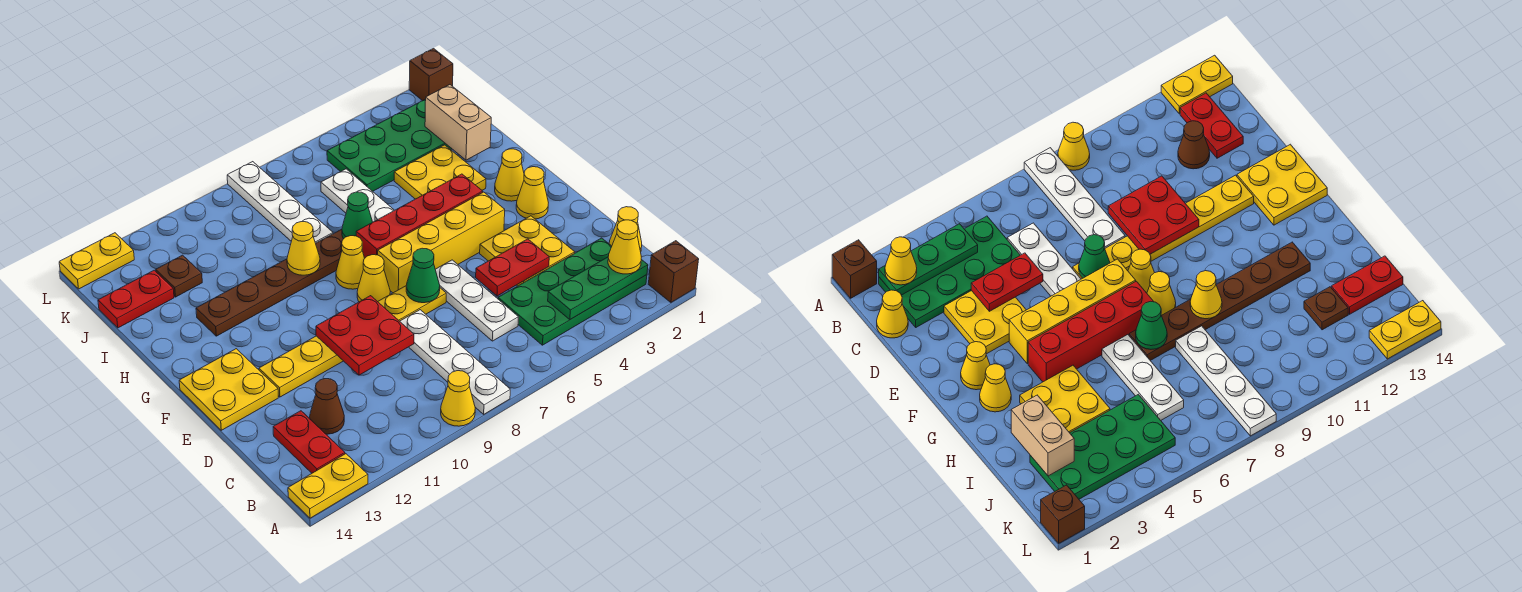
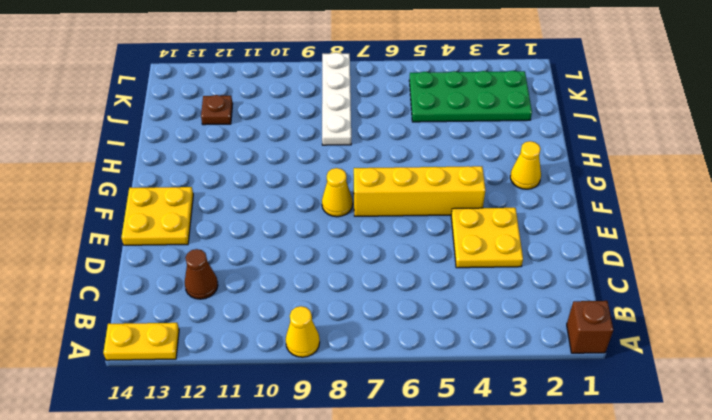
none -> white 1x4 plate [400,310,510,414]
none -> green 2x4 plate [498,238,647,345]
none -> red 1x2 plate [273,411,345,473]
none -> yellow 1x1 cone [609,207,642,252]

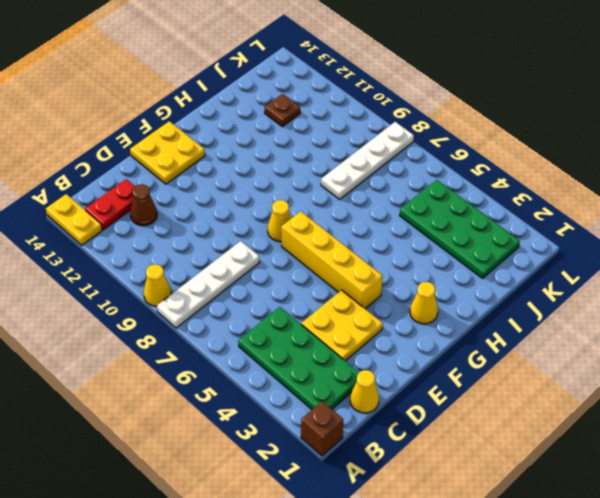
none -> white 1x3 plate [435,260,519,341]
none -> yellow 1x6 plate [259,286,446,397]
none -> yellow 1x1 cone [516,167,548,219]
none -> red 1x4 brick [356,174,483,258]

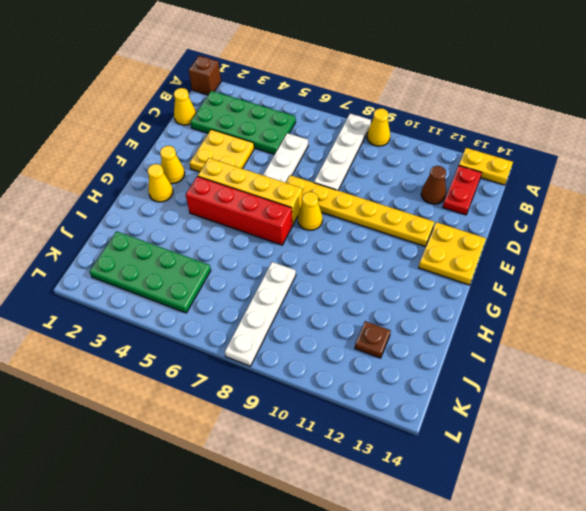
none -> yellow 1x1 cone [336,236,365,289]
none -> yellow 2x2 plate [394,145,486,199]
none -> white 1x3 plate [321,169,394,222]
none -> brown 1x6 plate [196,229,343,336]

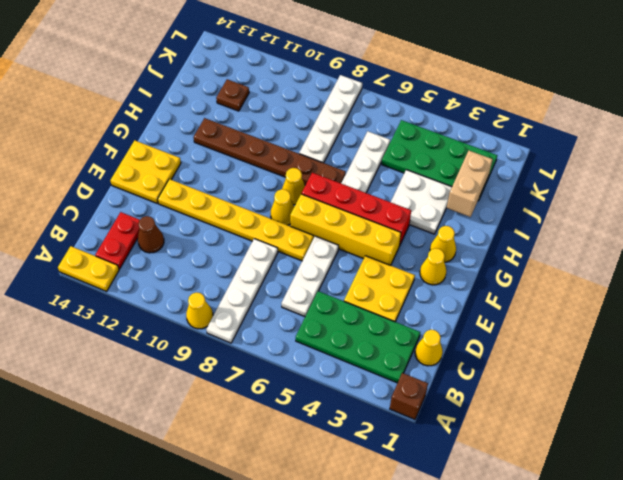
white 2x2 plate [391,170,452,234] -> yellow 2x2 plate [394,145,486,199]
none -> red 1x2 plate [98,270,174,328]
none -> brown 1x1 brick [409,49,453,101]
none -> yellow 1x2 plate [59,233,134,289]
none -> green 1x3 plate [548,257,648,320]

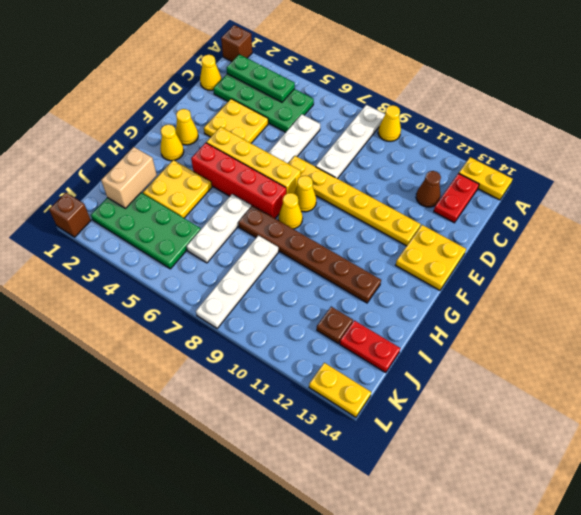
none -> red 1x2 plate [476,239,549,296]
none -> red 2x2 plate [316,296,414,375]
none -> green 1x1 cone [406,248,440,303]
none -> green 1x1 cone [342,192,372,239]

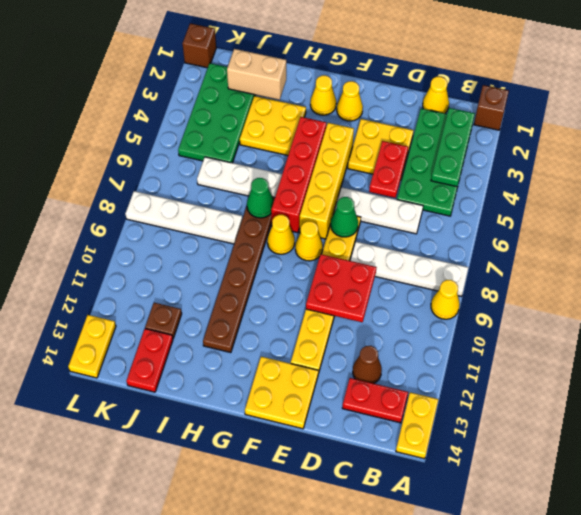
none -> yellow 1x1 cone [287,222,320,275]
none -> yellow 1x1 cone [608,220,641,274]

